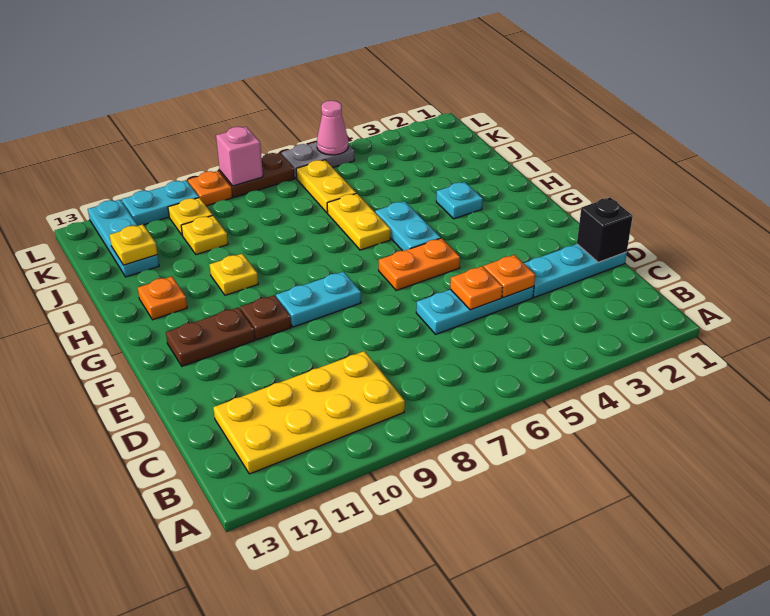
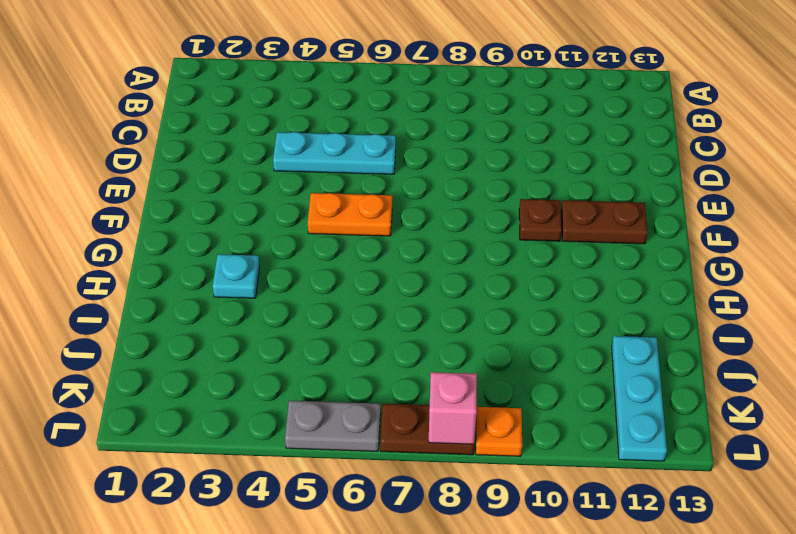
none -> yellow 2x4 plate [213,351,405,474]
none -> cyan 1x3 plate [524,244,627,297]
none -> cyan 1x2 plate [276,272,361,327]

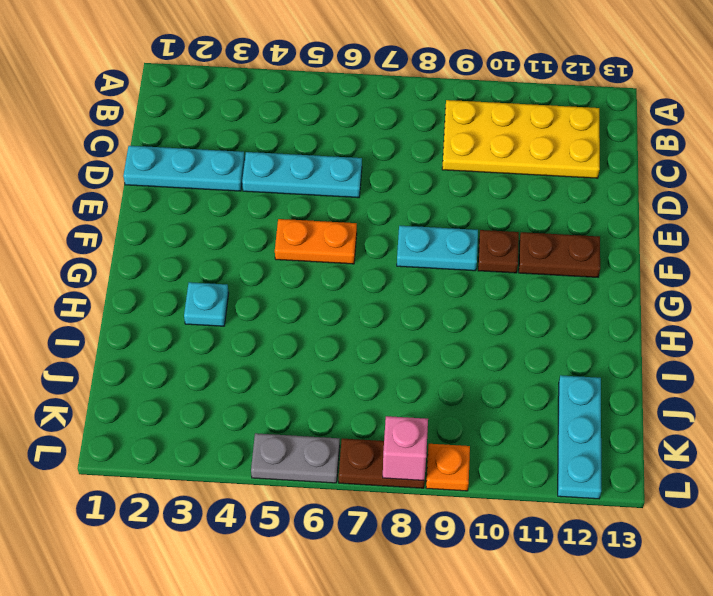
none -> cyan 1x2 plate [375,201,441,251]
none -> yellow 1x2 plate [327,193,391,250]
none -> yellow 1x1 plate [210,254,258,295]

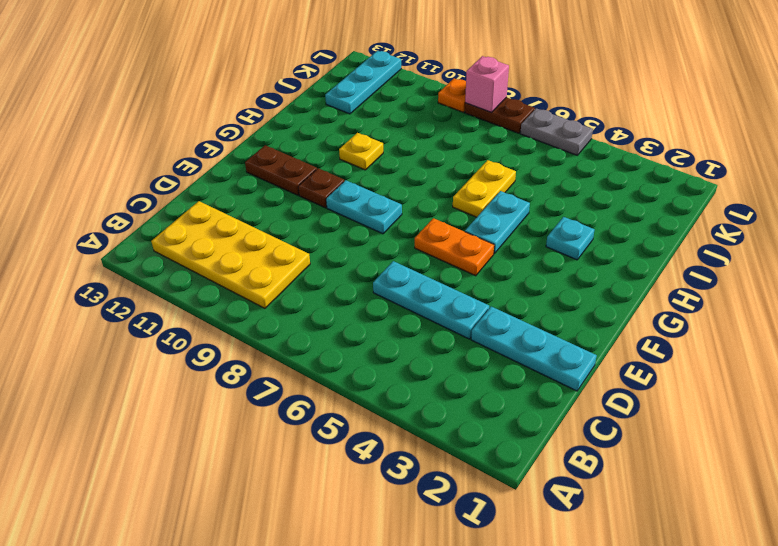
none -> orange 1x1 plate [138,276,187,320]
none -> yellow 1x2 plate [296,160,356,213]
none -> yellow 1x1 plate [181,216,228,255]

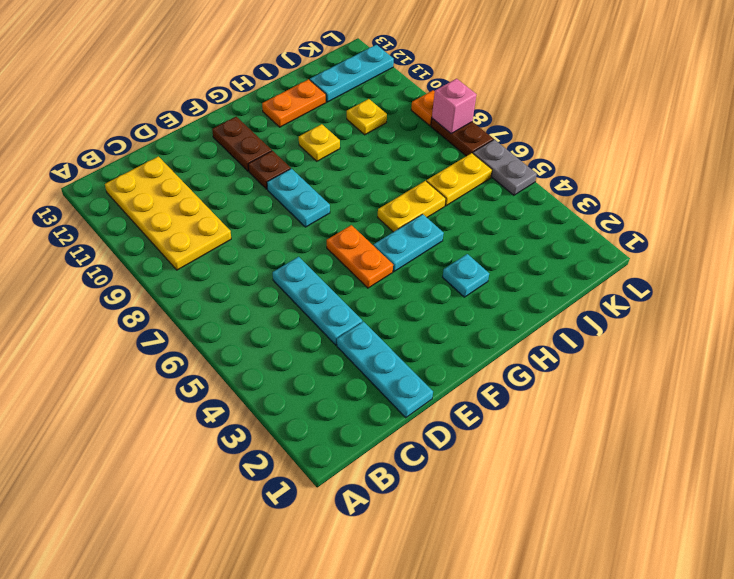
orange 1x2 plate [262,79,326,127] -> orange 1x1 plate [138,276,187,320]
none -> yellow 1x1 plate [168,198,213,235]
none -> cyan 1x2 plate [122,180,199,226]
none -> black 1x1 brick [577,197,633,262]

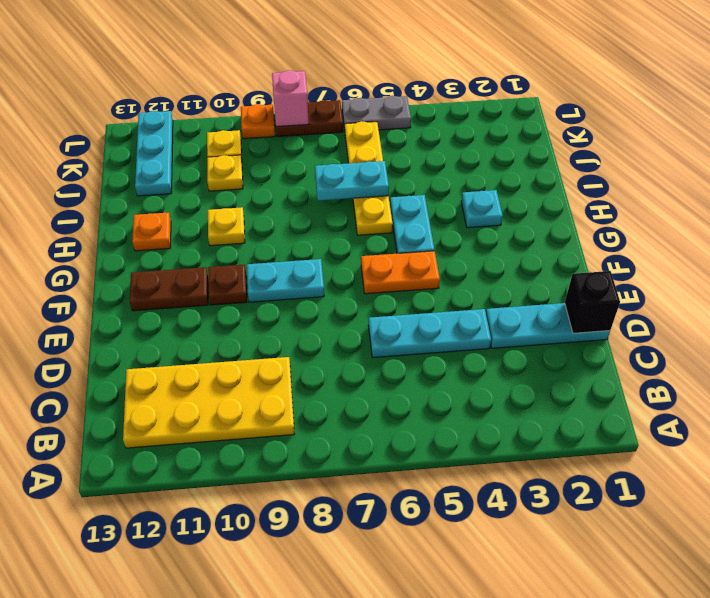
cyan 1x2 plate [315,161,389,201] -> cyan 1x2 plate moved to [122,180,199,226]
none -> orange 1x1 plate [484,255,535,298]
none -> orange 1x1 plate [450,266,503,310]
none -> yellow 1x1 plate [109,225,158,265]

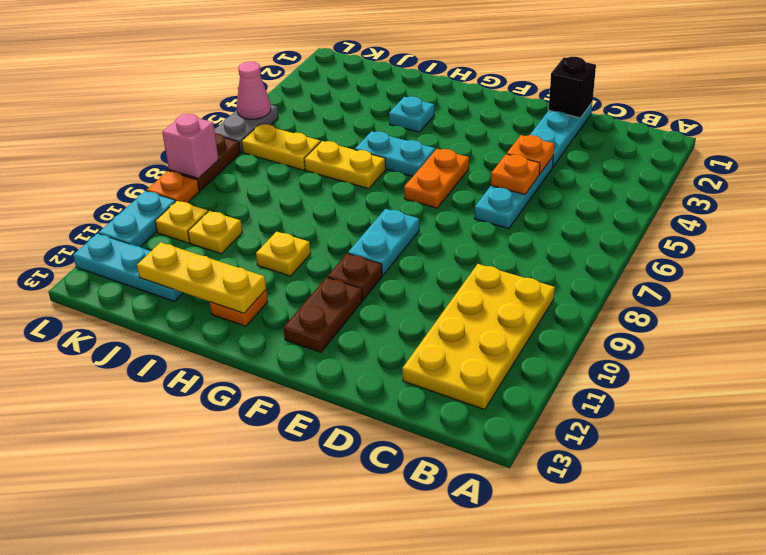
yellow 1x3 plate [137,242,266,313] -> yellow 1x1 plate [109,225,158,265]

